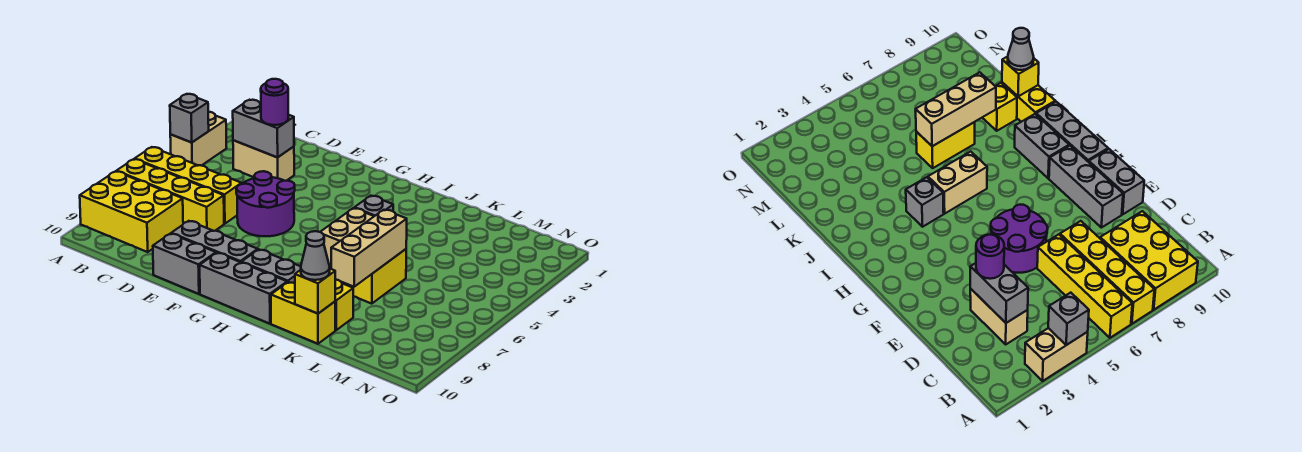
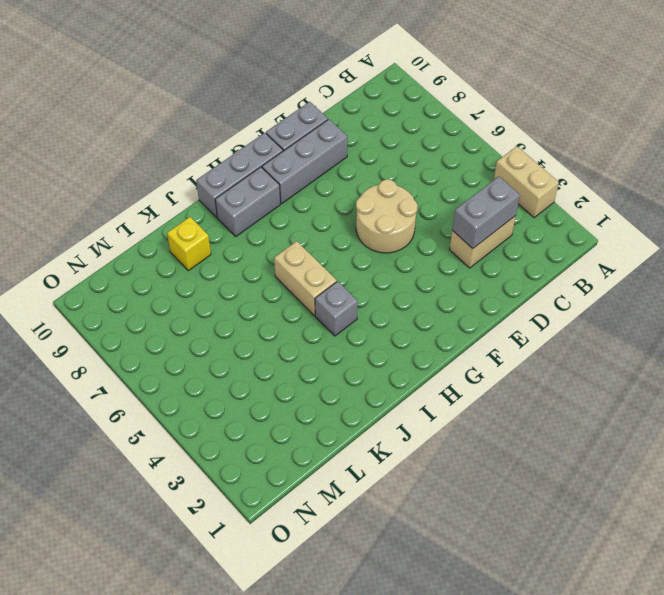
tan 2x2 round brick [356,180,418,253] -> purple 2x2 round brick [236,171,295,236]
none -> yellow 1x4 brick [135,147,242,224]
none -> yellow 1x4 brick [116,159,224,231]
none -> yellow 2x3 brick [80,171,183,252]

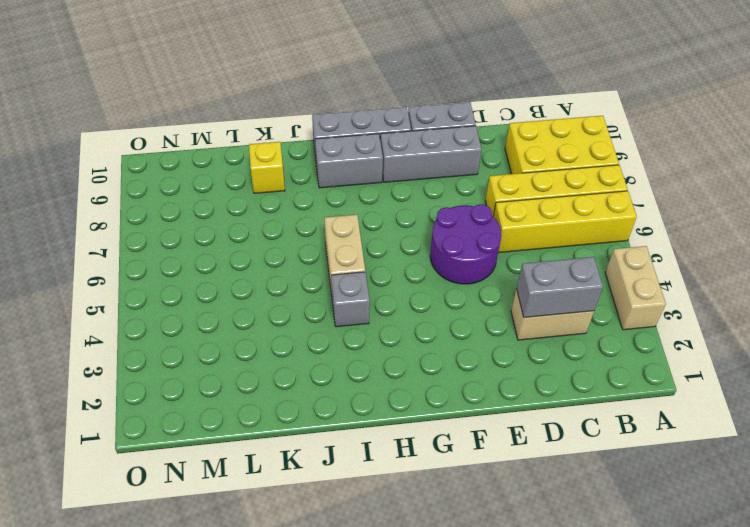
none -> yellow 1x2 brick [271,282,335,344]
none -> yellow 1x2 brick [349,249,406,304]
none -> grey 1x1 brick [170,94,209,142]

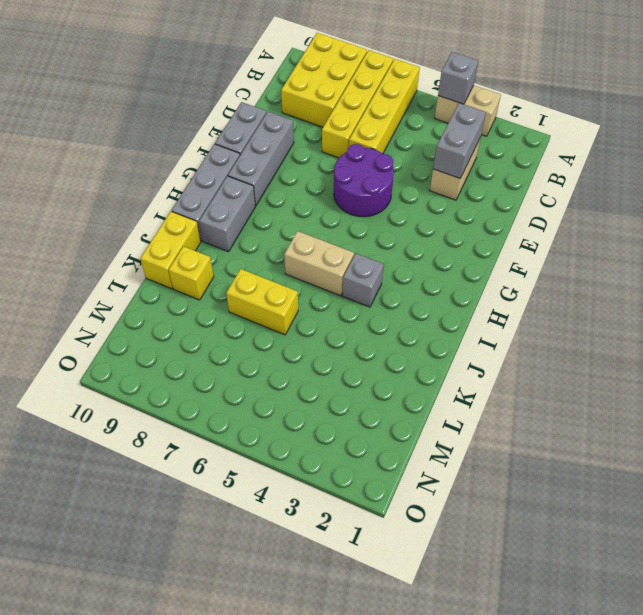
none -> tan 1x3 brick [331,210,407,287]
none -> yellow 1x1 brick [295,269,335,314]
none -> purple 1x1 round brick [261,79,288,125]

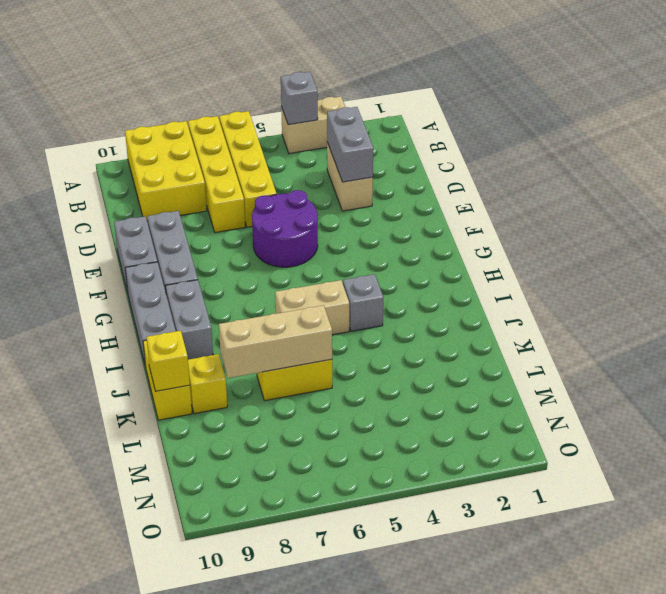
none -> purple 1x1 round brick [261,79,288,125]
none -> grey 1x1 cone [301,231,330,280]

